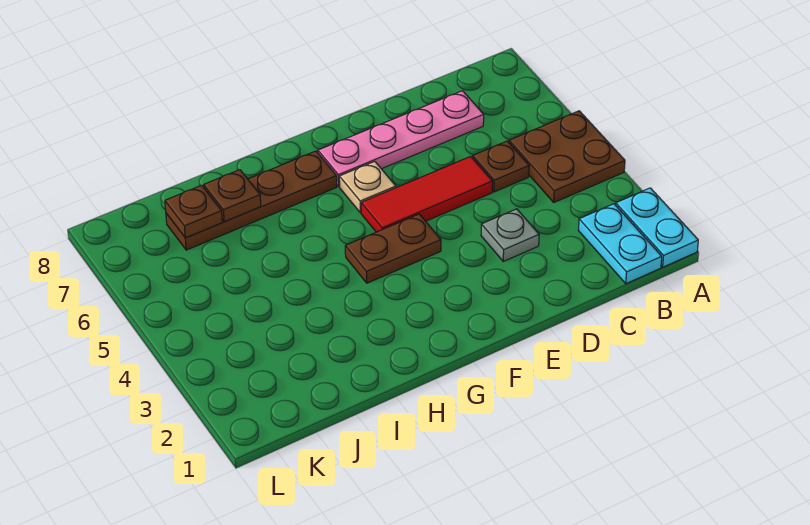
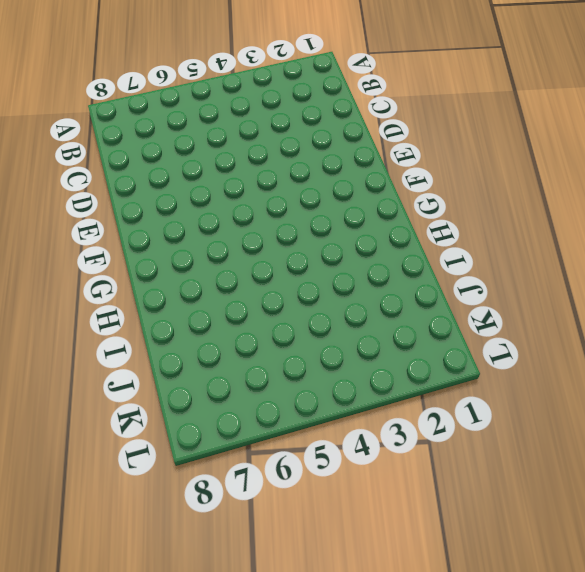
none -> cyan 1x2 plate [616,188,698,267]
none -> brown 2x2 plate [509,111,625,202]
none -> cyan 1x2 plate [578,204,662,284]

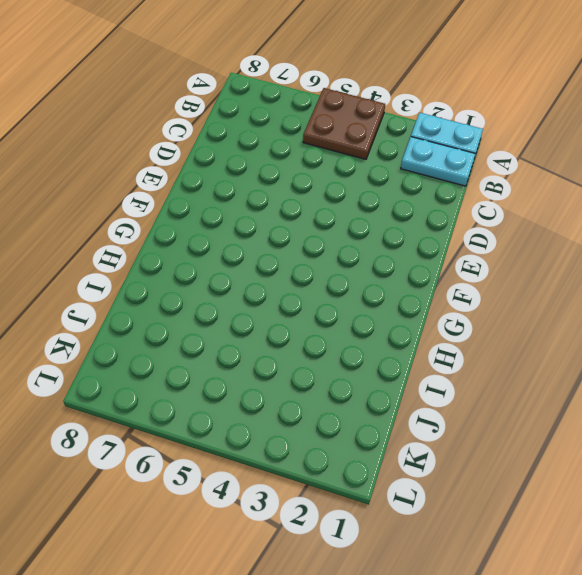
none -> brown 1x1 plate [473,141,529,192]
none -> pink 1x4 plate [318,91,484,186]
none -> grey 1x1 plate [481,209,539,261]

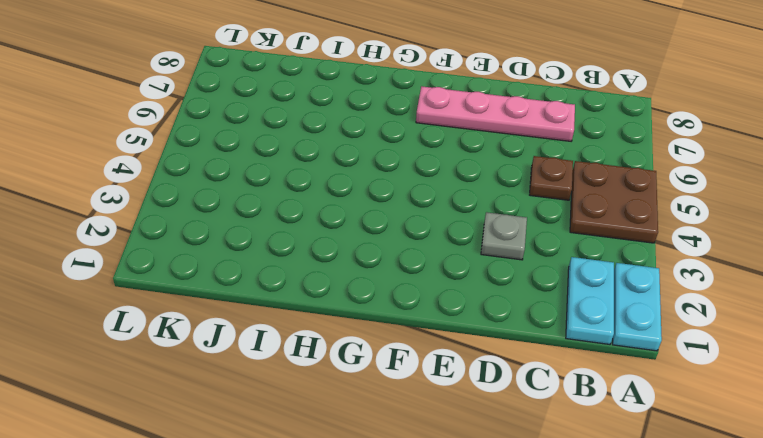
none -> red 1x3 tile [361,156,493,232]
none -> brown 1x2 plate [345,214,441,283]
none -> tan 1x1 plate [339,161,396,213]

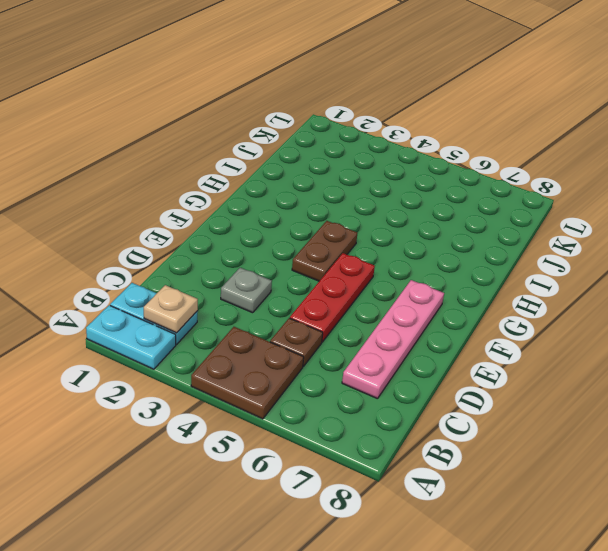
tan 1x1 plate [144,285,198,333] -> tan 1x1 plate moved to [339,161,396,213]
red 1x3 plate [290,253,375,342] -> red 1x3 tile [361,156,493,232]
none -> brown 1x4 plate [166,151,337,250]
none -> brown 1x1 plate [204,170,261,222]
none -> brown 1x1 plate [165,185,222,238]

